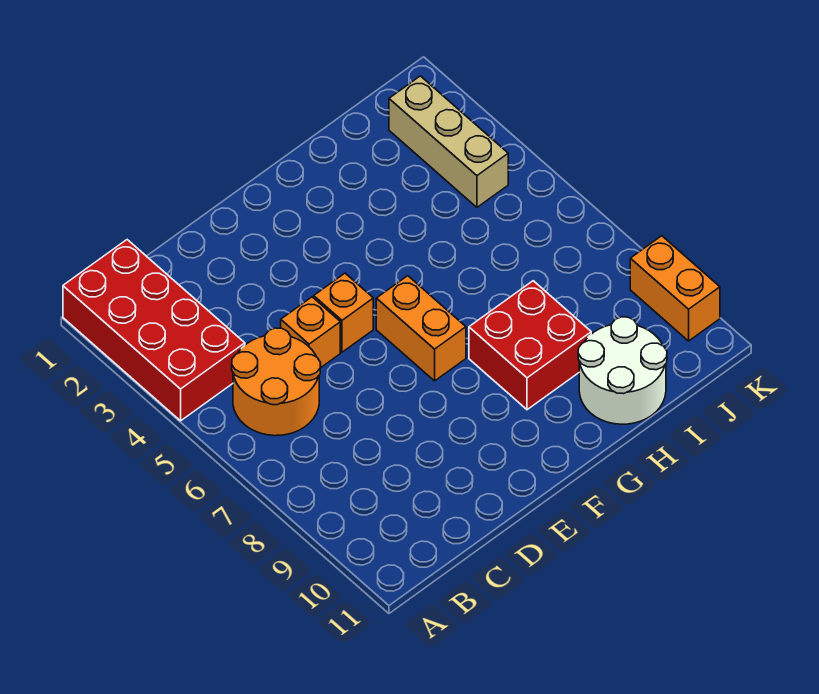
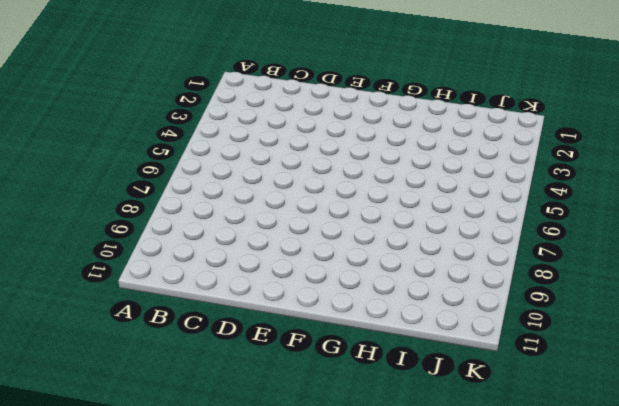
none -> red 2x4 brick [63,240,245,421]
none -> orange 2x2 round brick [232,328,321,436]

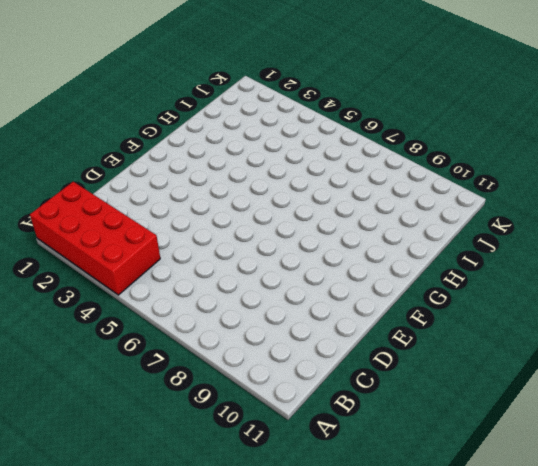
none -> orange 2x2 round brick [232,328,321,436]
none -> orange 1x1 brick [281,297,340,367]

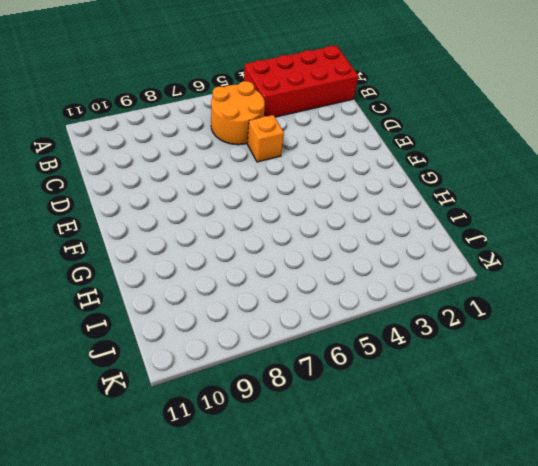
none -> orange 1x1 brick [314,273,373,352]
none -> orange 1x2 brick [376,276,466,381]

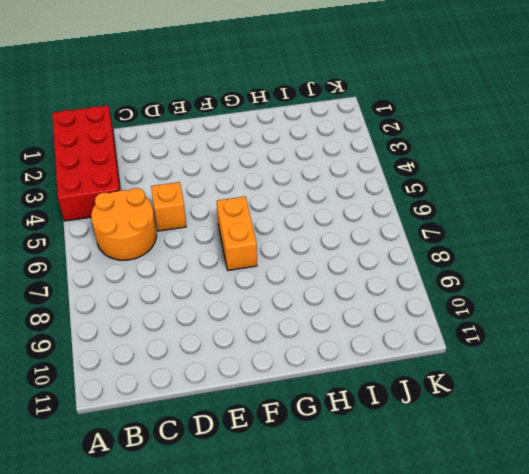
none -> orange 1x1 brick [314,273,373,352]
none -> red 2x2 brick [469,281,591,410]

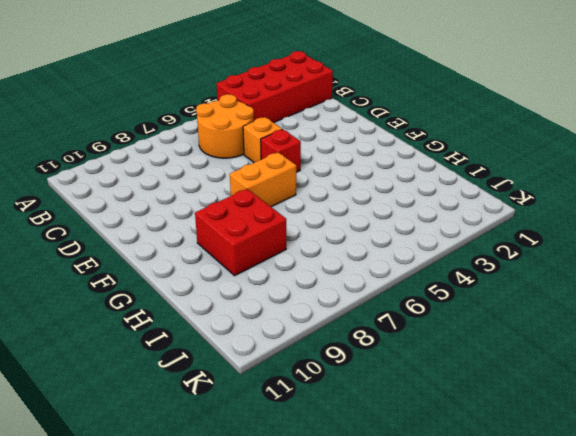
red 1x1 brick [261,129,301,172] -> orange 1x1 brick [314,273,373,352]
none -> white 2x2 round brick [578,317,667,424]
none -> tan 1x3 brick [389,76,508,207]

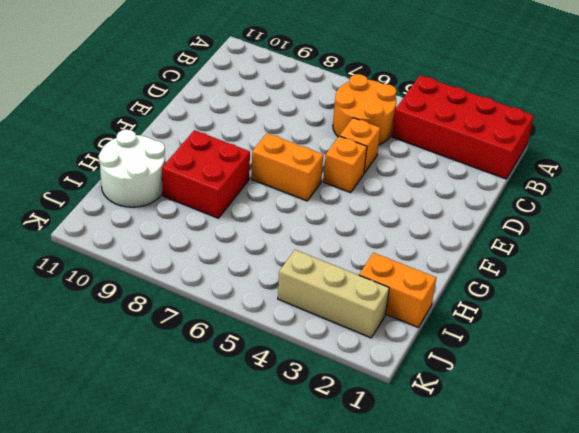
orange 1x2 brick [359,253,436,327] -> orange 1x2 brick moved to [630,236,720,341]

